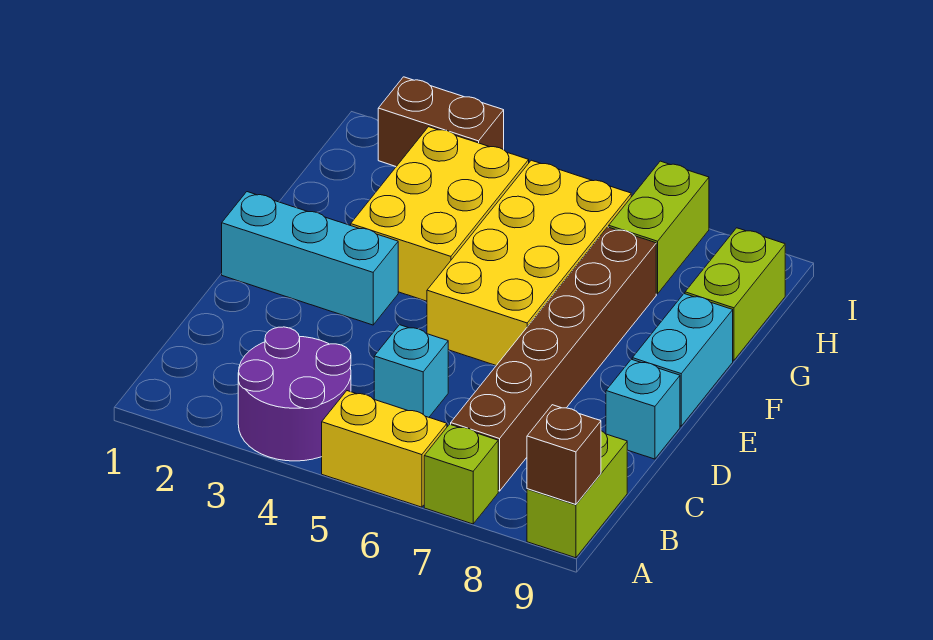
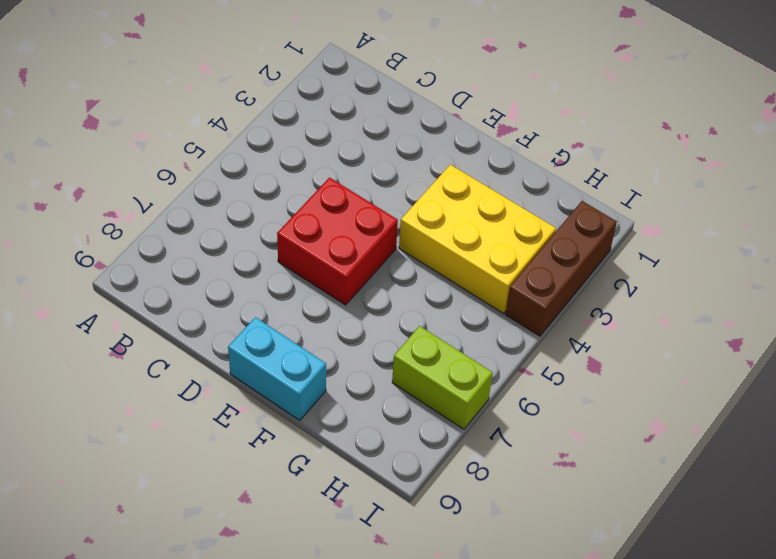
red 2x2 brick [277,178,398,305] -> yellow 2x4 brick [427,160,631,365]
brown 1x3 brick [505,201,617,336] -> brown 1x2 brick [378,77,504,166]
none -> purple 2x2 round brick [238,327,351,461]
none -> yellow 1x2 brick [322,391,447,507]
none -> lime 1x1 brick [424,424,498,524]

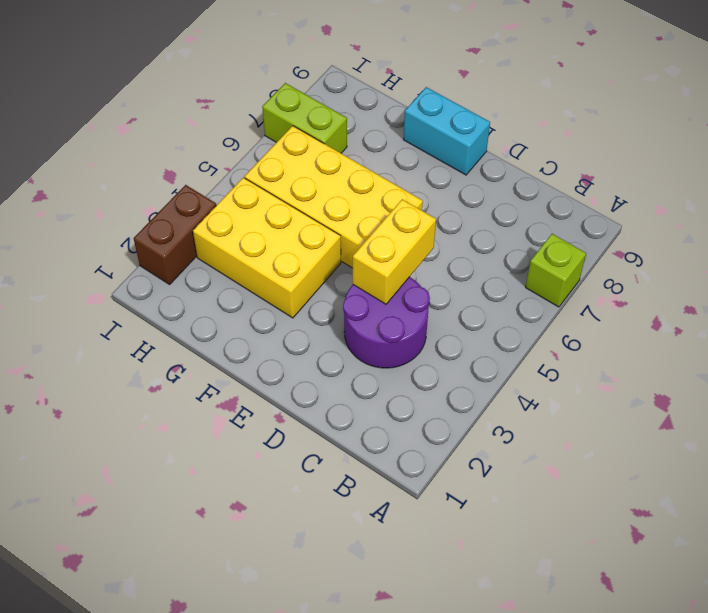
purple 2x2 round brick [343,277,430,368] -> purple 2x2 round brick moved to [238,327,351,461]
yellow 1x2 brick [353,199,436,304] -> yellow 1x2 brick moved to [322,391,447,507]
none -> lime 1x2 brick [527,431,627,558]
none -> brown 1x6 brick [451,227,656,491]
none -> cyan 1x1 brick [374,325,448,417]

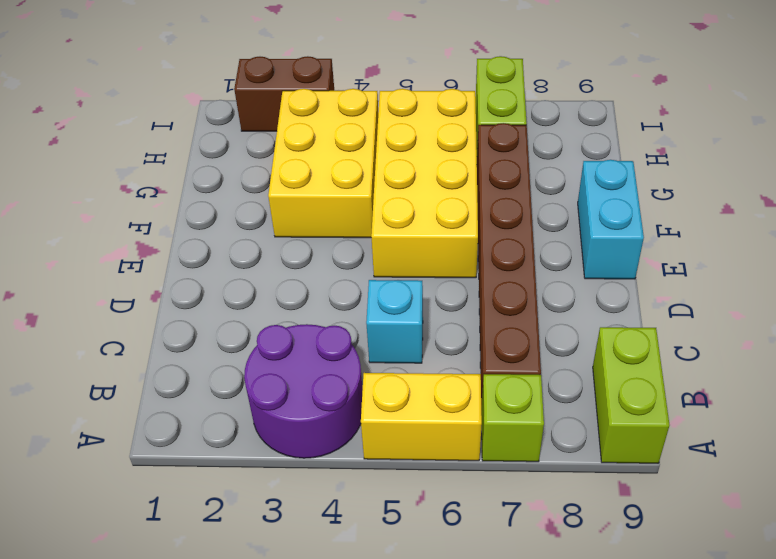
none -> cyan 1x1 brick [606,359,680,459]
none -> cyan 1x3 brick [222,192,398,325]
none -> lime 1x2 brick [685,228,785,360]

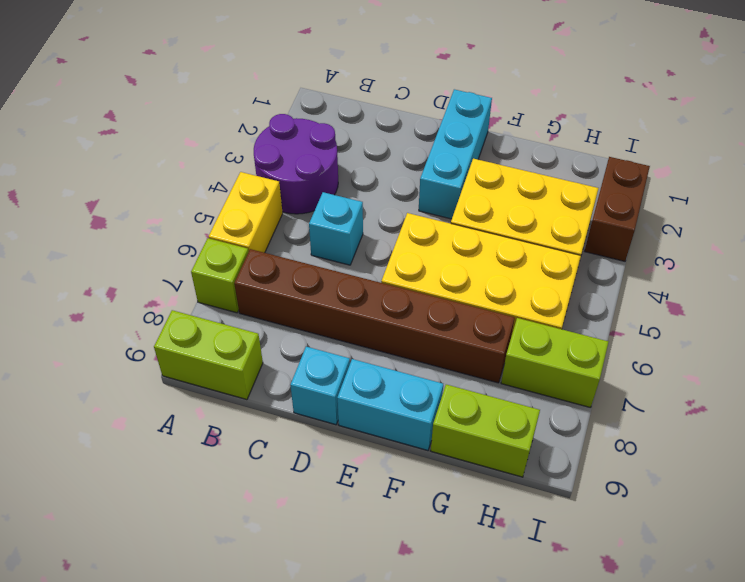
none -> brown 1x1 brick [527,405,601,505]

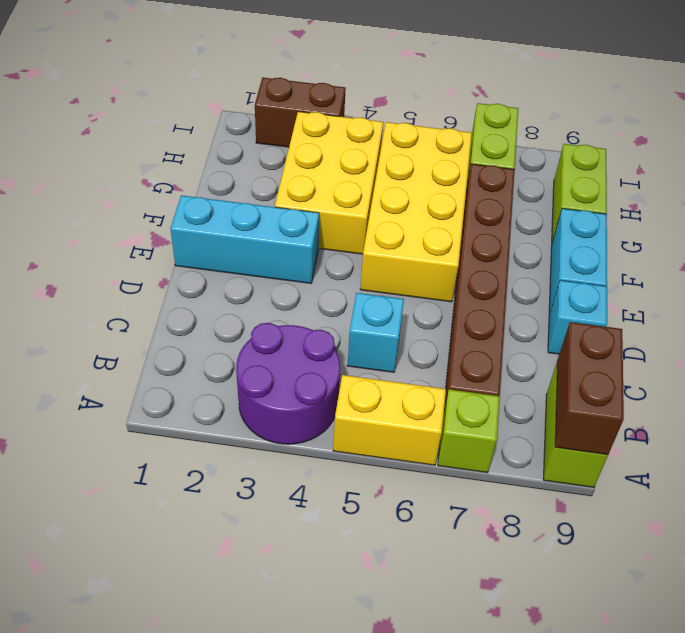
brown 1x2 brick [555,322,624,455] -> brown 1x1 brick [527,405,601,505]

